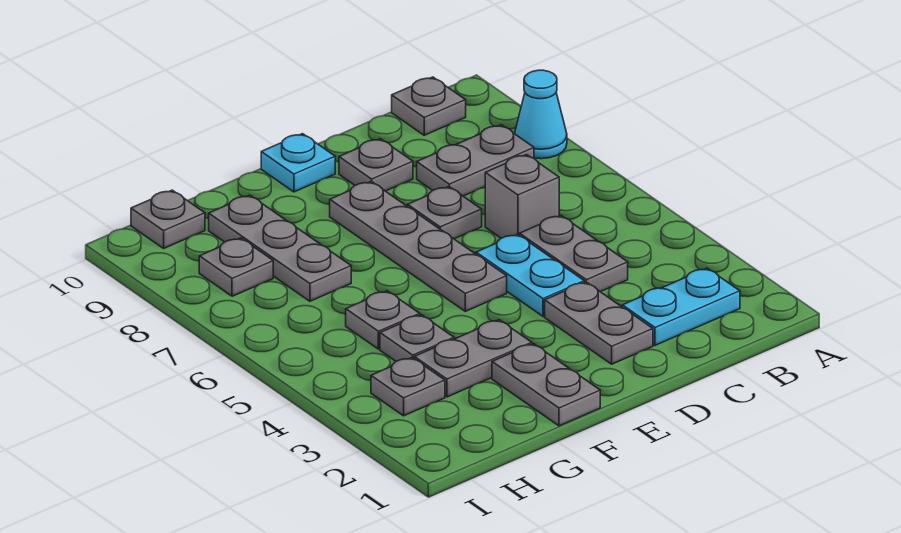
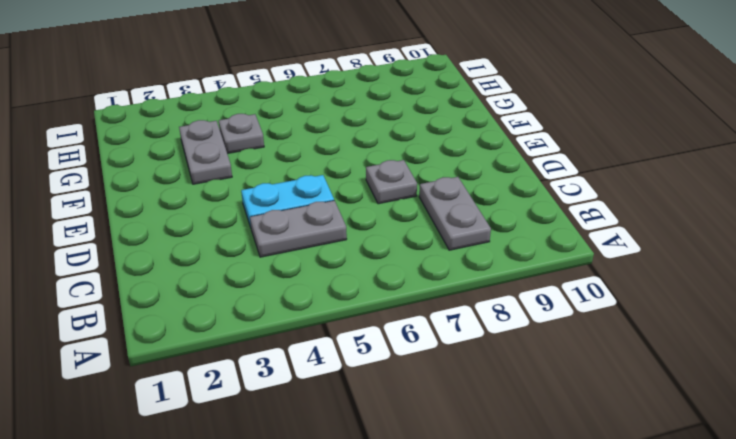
none -> cyan 1x1 cone [515,70,567,159]
none -> cyan 1x2 plate [622,268,740,345]
none -> grey 1x1 plate [392,77,466,135]

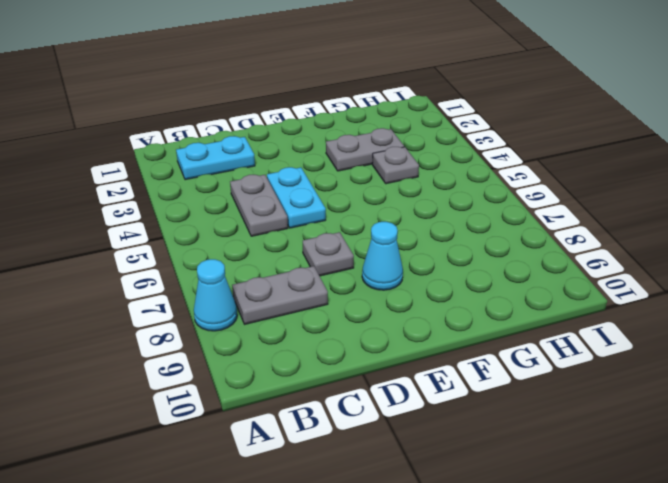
cyan 1x1 cone [362,222,403,290] -> grey 1x4 plate [330,181,507,311]
none -> grey 1x1 plate [392,77,466,135]
none -> grey 1x1 brick [485,155,559,238]
none -> grey 1x2 plate [545,282,653,364]

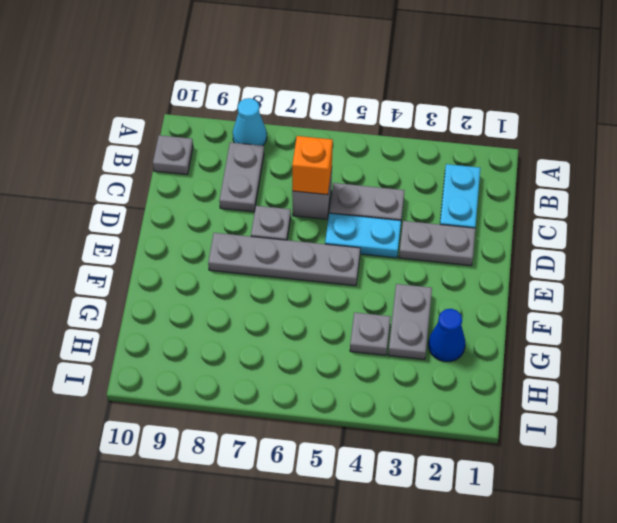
orange 1x1 brick [292,136,333,195] -> none
blue 1x1 cone [428,309,465,362] -> none
none -> grey 1x1 plate [339,139,413,191]
none -> cyan 1x1 plate [261,134,335,192]
none -> grey 1x2 plate [492,344,600,426]

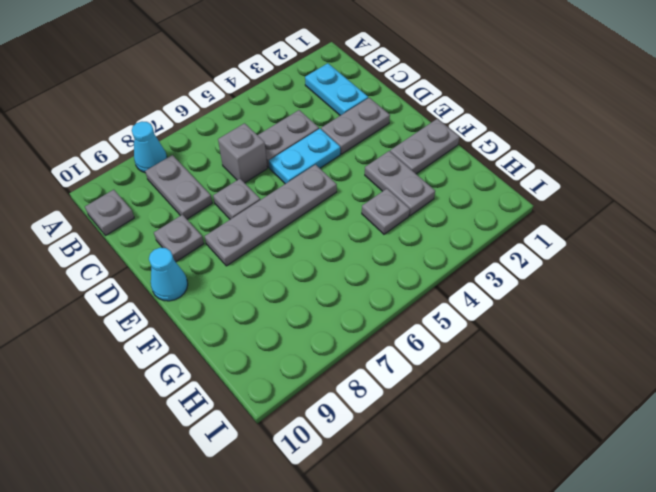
cyan 1x1 cone [149,248,188,301] -> cyan 1x1 plate [261,134,335,192]
none -> grey 1x1 plate [346,291,420,349]
none -> grey 1x3 plate [209,195,351,301]
none -> grey 1x1 plate [371,357,445,416]

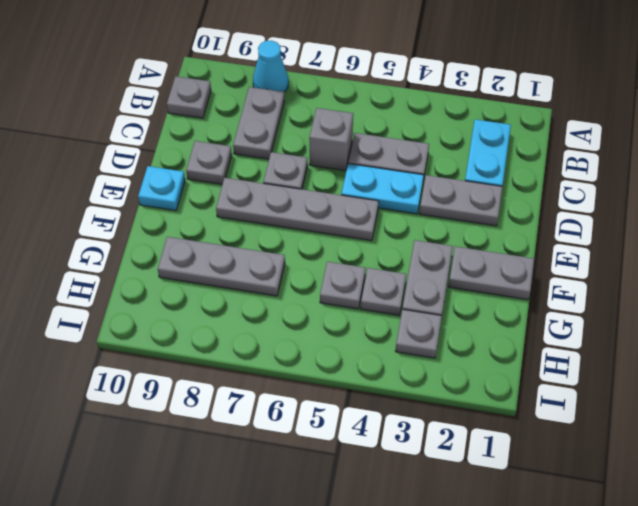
none -> grey 1x1 plate [199,238,273,296]
none -> grey 1x1 plate [131,190,205,248]

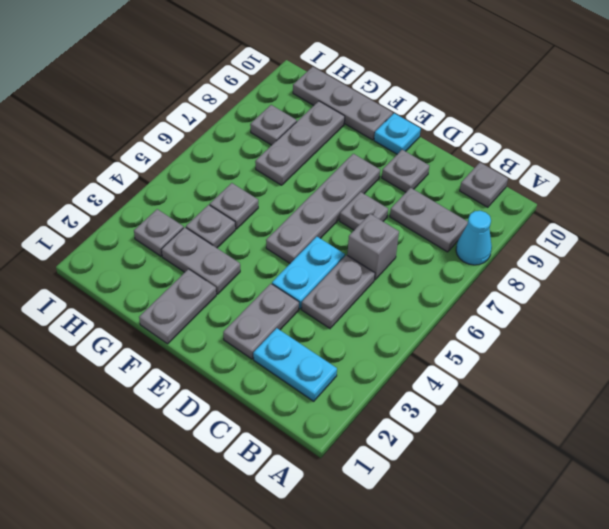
grey 1x3 plate [293,67,393,140] -> grey 1x1 plate [131,190,205,248]

